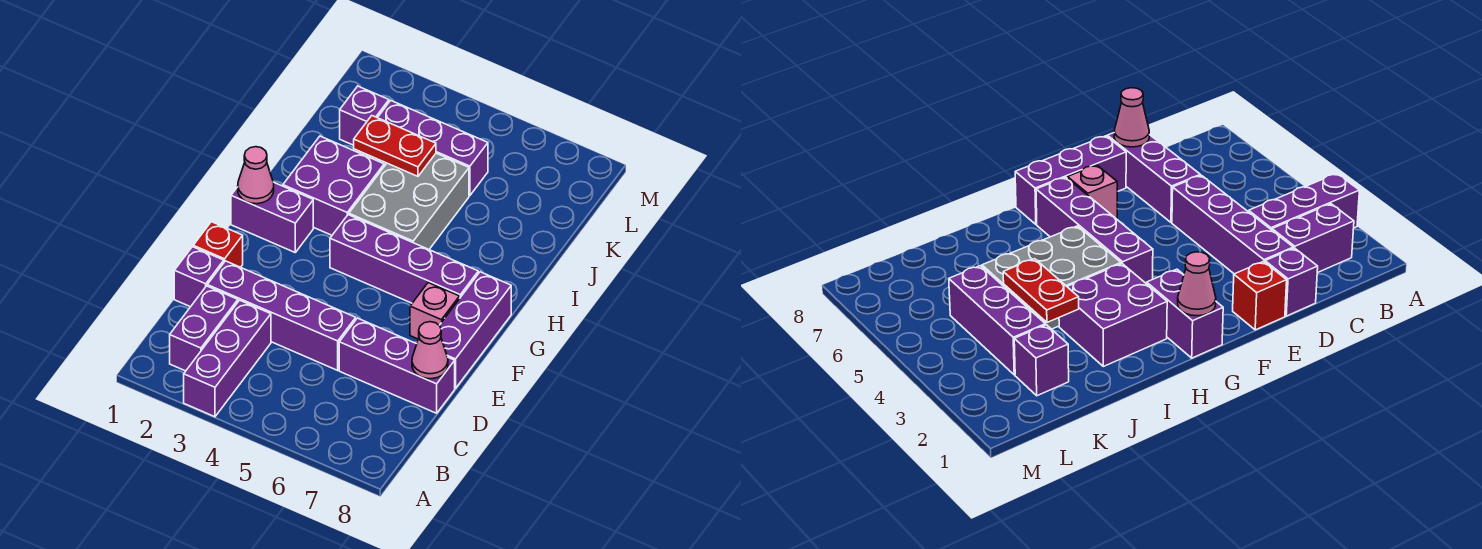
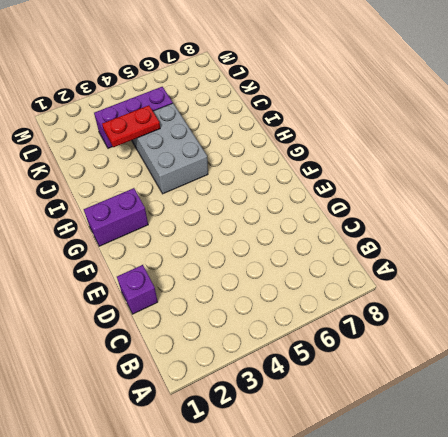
none -> purple 1x3 brick [184,300,271,417]
none -> purple 1x2 brick [170,286,238,371]
none -> purple 1x4 brick [207,261,356,370]

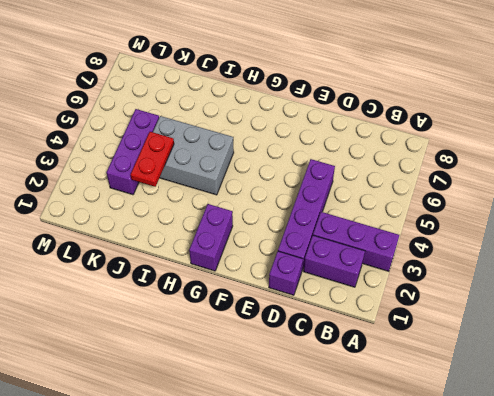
none -> purple 1x3 brick [339,318,455,413]
none -> red 1x1 brick [193,222,243,267]
none -> purple 1x3 brick [439,272,511,388]

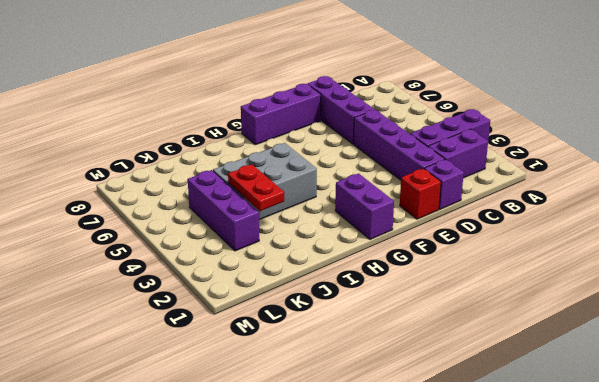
none -> pink 1x1 brick [410,283,459,339]
none -> purple 1x4 brick [330,215,478,303]
none -> purple 2x2 brick [283,136,384,235]

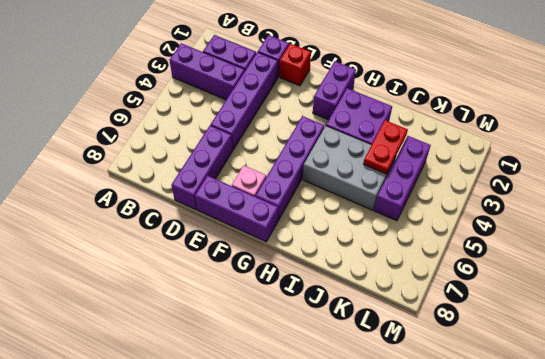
none -> purple 1x1 brick [340,86,389,145]
none -> pink 1x1 cone [412,322,448,379]
none -> pink 1x1 cone [238,147,274,204]

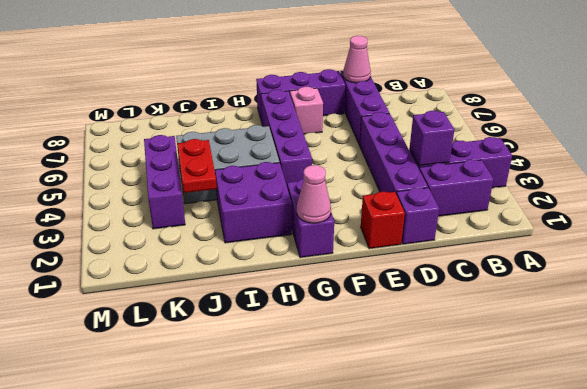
purple 1x1 brick [410,111,454,166] -> purple 1x1 brick moved to [340,86,389,145]

